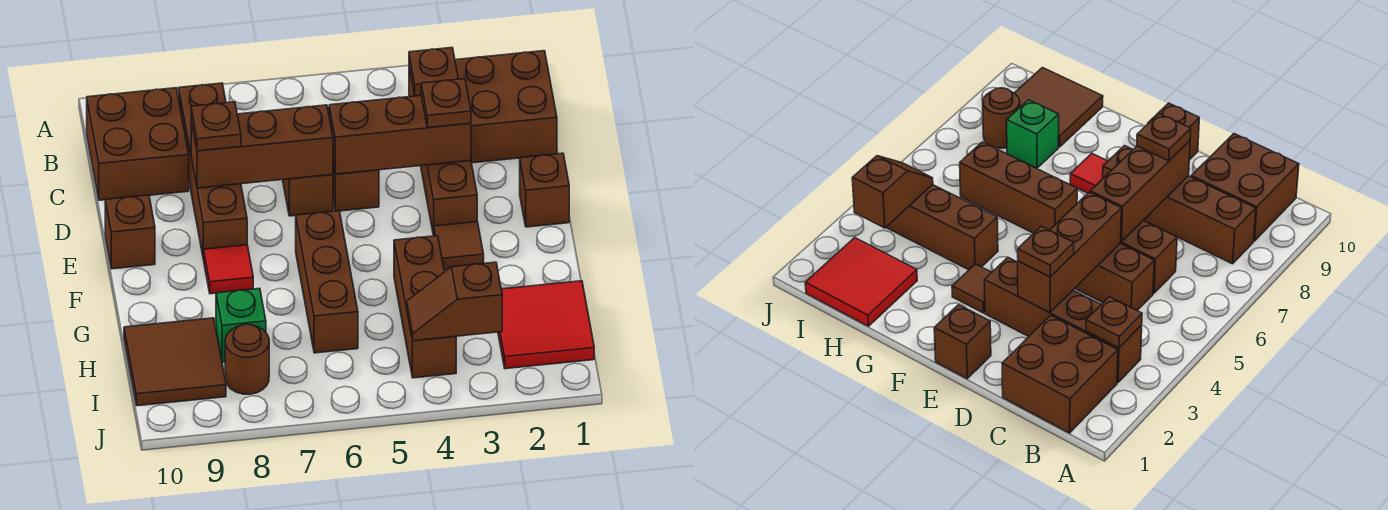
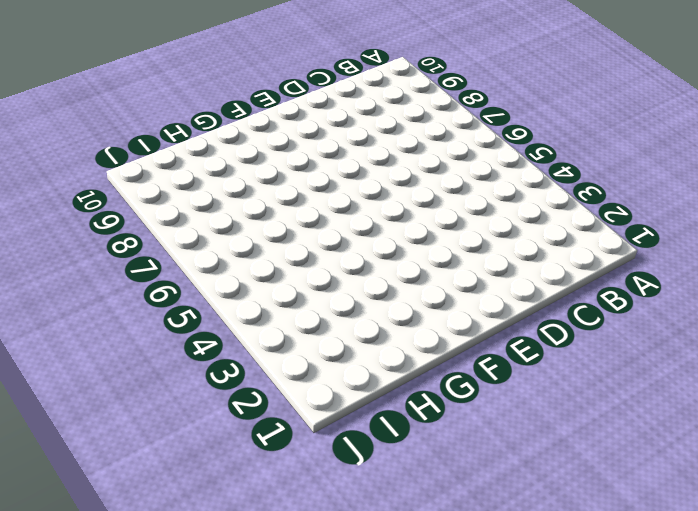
none -> brown 2x2 brick [455,51,557,163]
none -> brown 1x4 brick [409,68,477,236]
none -> brown 1x4 brick [179,83,247,259]

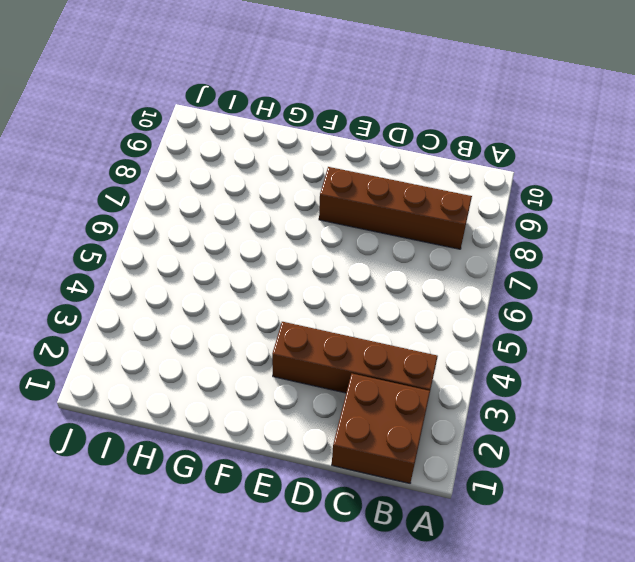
none -> brown 2x2 brick [87,88,189,200]
none -> brown 1x2 brick [328,107,379,211]
none -> brown 1x2 brick [283,174,333,216]

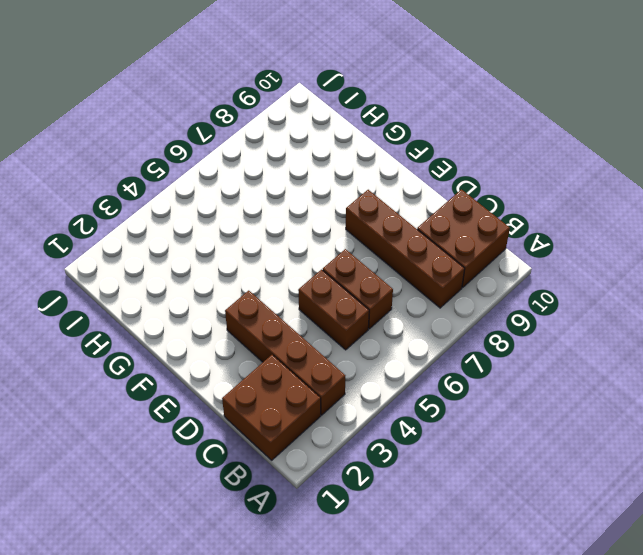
none -> brown 1x1 brick [520,153,569,227]
none -> brown 1x1 brick [105,195,155,269]
none -> brown 1x1 tile [434,222,484,270]

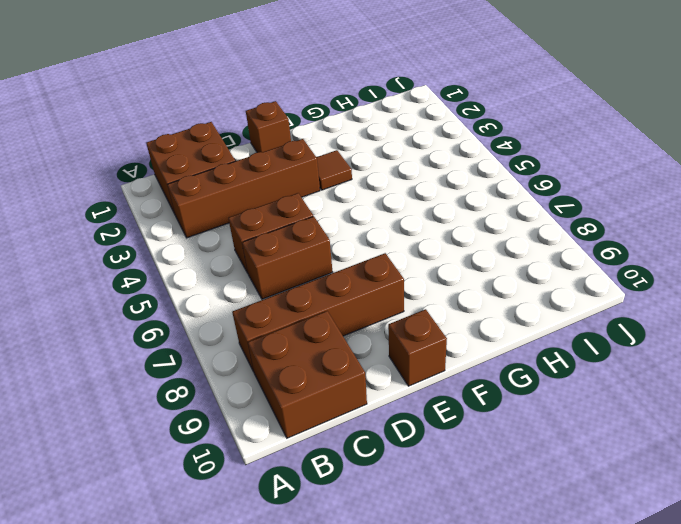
none -> brown 1x3 brick [296,211,358,353]
none -> red 1x1 tile [204,245,253,294]
none -> brown 1x3 brick [394,236,456,378]

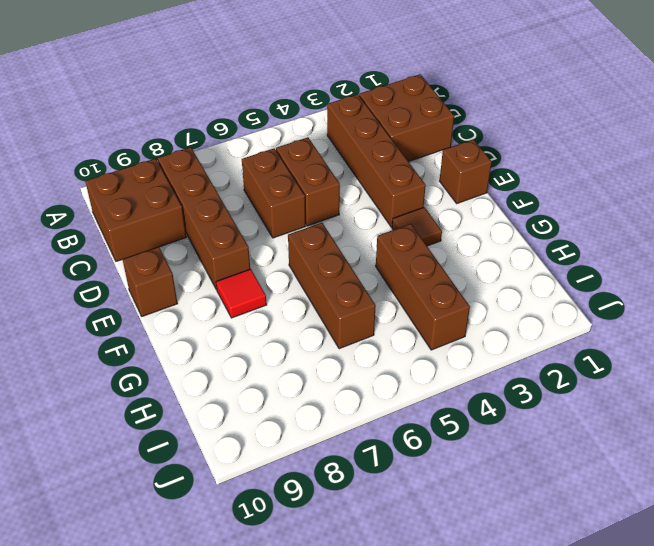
none -> red 2x2 tile [498,281,594,369]
none -> green 1x1 brick [216,288,266,362]
none -> brown 2x2 tile [124,318,226,406]

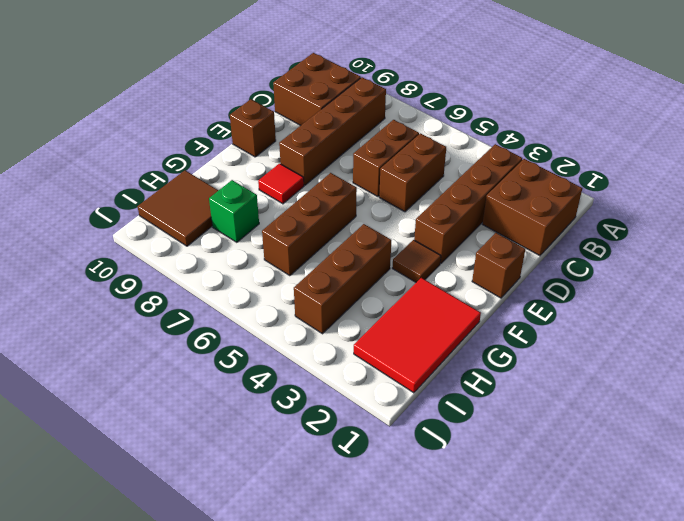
red 2x3 tile [354,278,481,393] -> red 2x2 tile [498,281,594,369]
none -> brown 1x1 round brick [225,324,269,394]
none -> brown 1x1 plate [409,48,458,96]
none -> brown 1x3 brick [329,96,471,174]

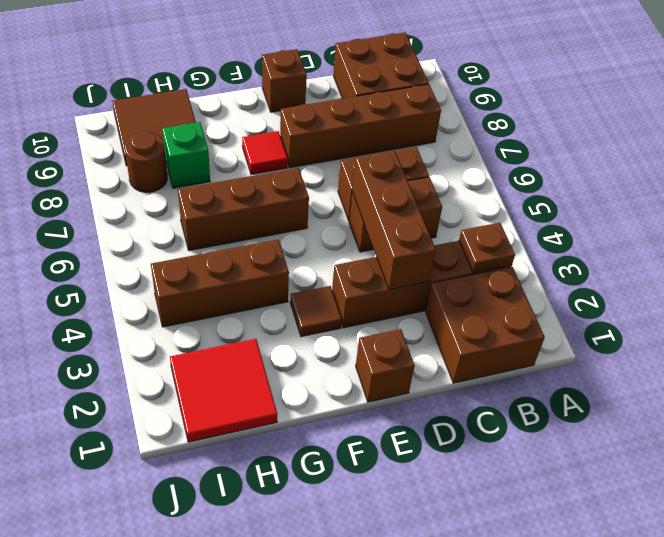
none -> brown 1x3 brick [191,105,333,188]
none -> brown 1x2 slope [407,262,502,341]
none -> brown 1x1 plate [421,79,471,128]

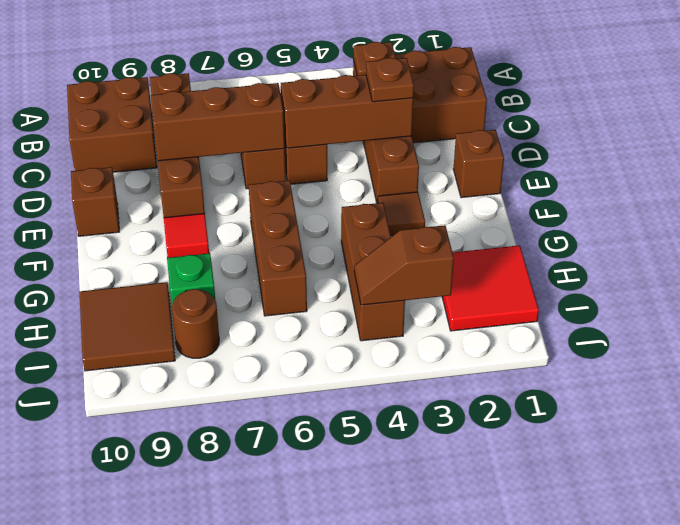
none -> brown 1x1 plate [191,102,241,151]

